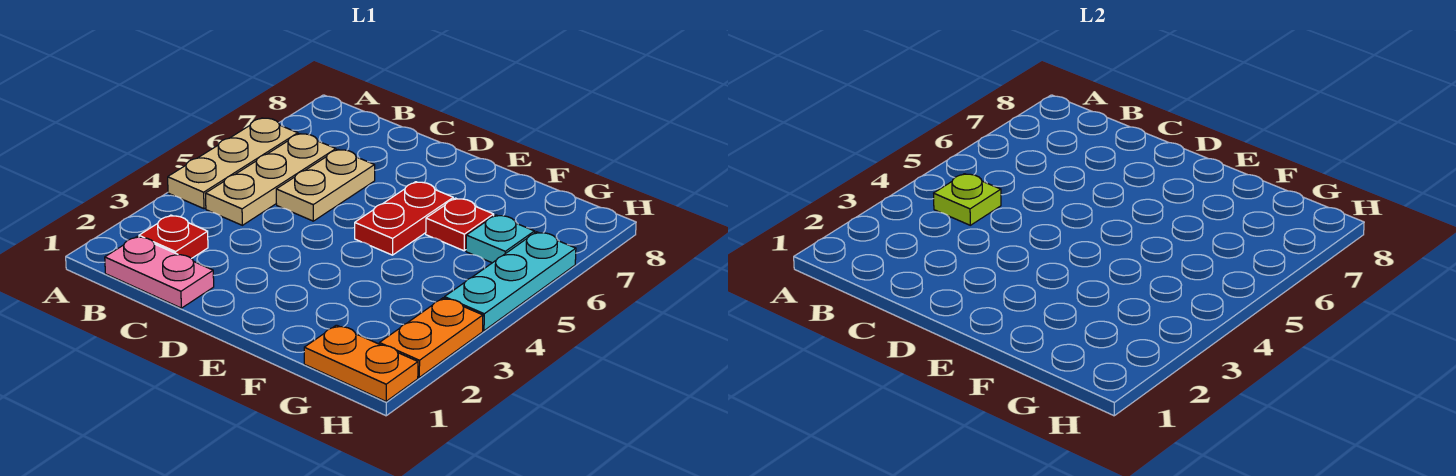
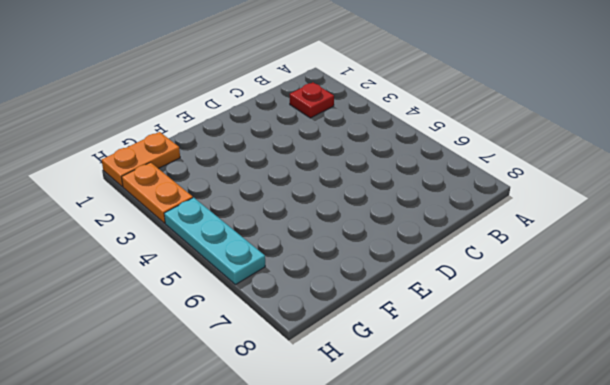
none -> tan 1x3 plate [168,118,298,209]
none -> pink 1x2 plate [105,236,214,308]
none -> tan 1x3 plate [206,134,336,225]

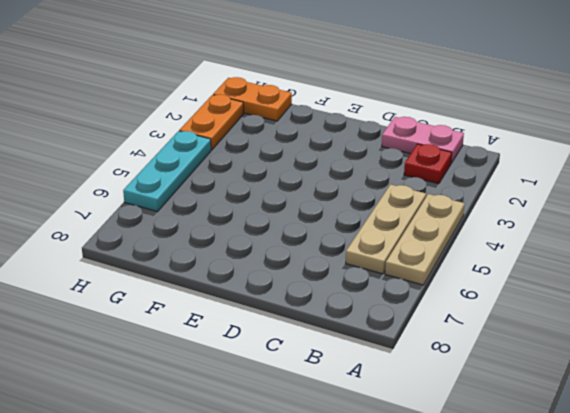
none -> tan 1x2 plate [276,150,375,221]
none -> red 1x2 plate [355,182,453,255]
none -> red 1x1 plate [426,198,494,251]

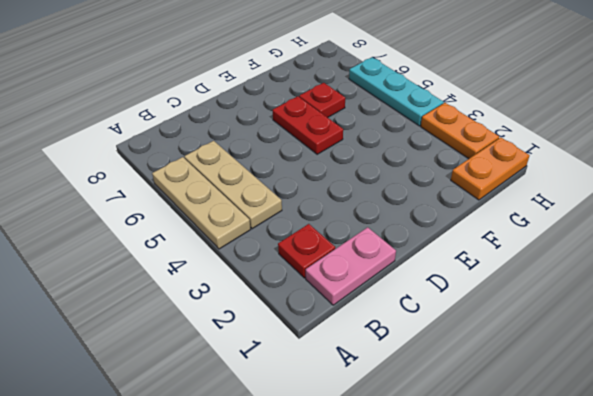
none -> tan 1x2 plate [276,150,375,221]
none -> cyan 1x1 plate [466,215,535,263]
none -> lime 1x1 plate [934,174,1001,225]

